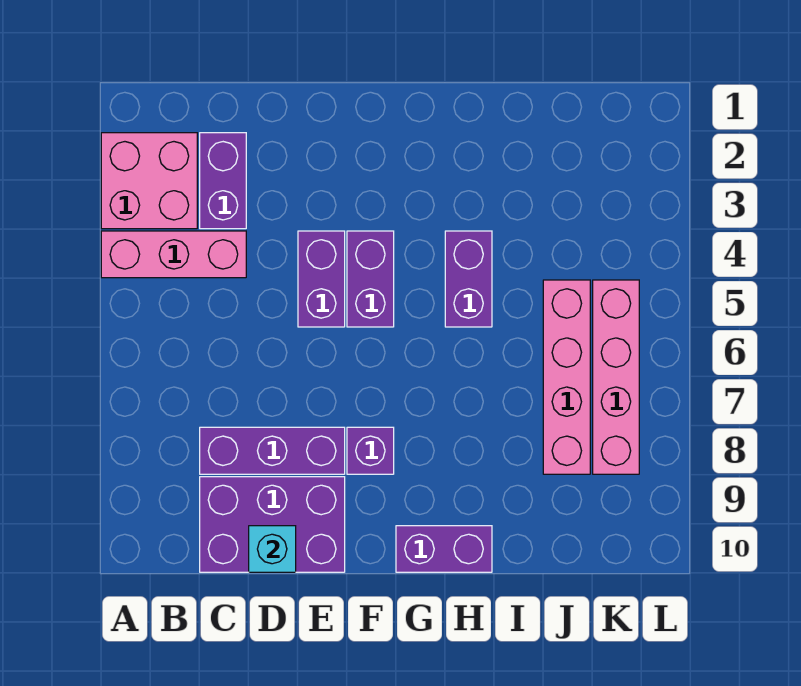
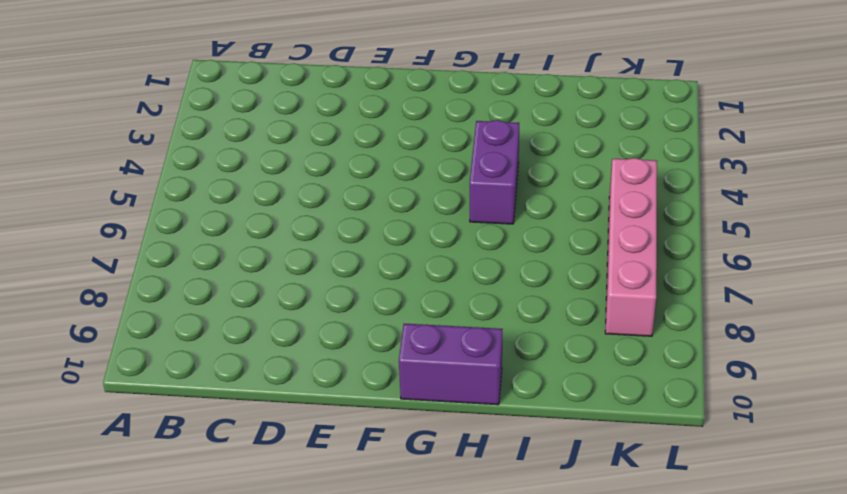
none -> pink 2x2 brick [101,133,197,229]
none -> pink 1x3 brick [101,231,246,278]
none -> purple 1x2 brick [200,133,246,229]

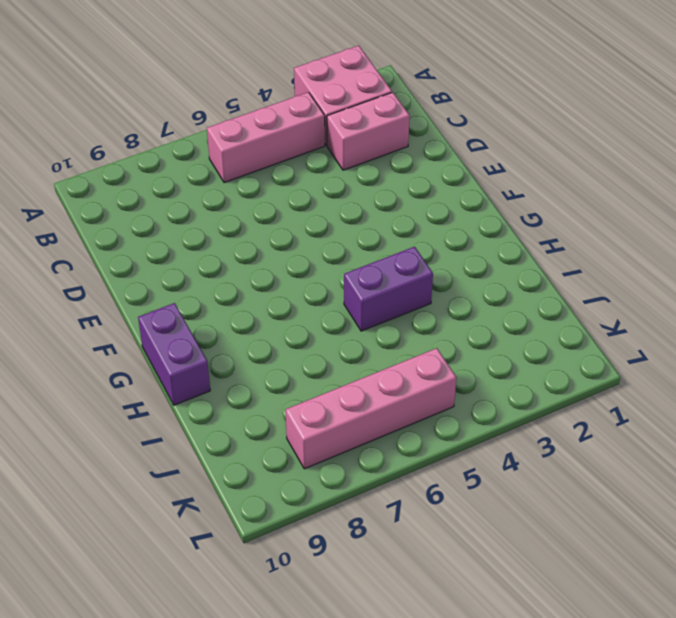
pink 1x3 brick [207,92,325,183] -> pink 1x3 brick turned to [101,231,246,278]
pink 1x2 brick [327,92,410,170] -> purple 1x2 brick [200,133,246,229]
none -> purple 1x3 brick [200,427,345,474]
none -> purple 2x3 brick [200,477,345,572]
none -> purple 1x2 brick [298,231,345,327]

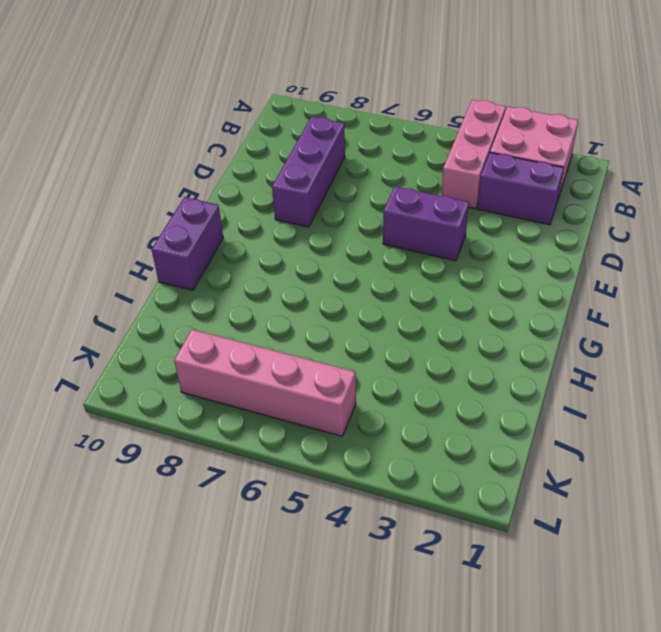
none -> purple 2x3 brick [200,477,345,572]
none -> purple 1x2 brick [347,231,394,327]
none -> purple 1x1 brick [347,427,394,474]

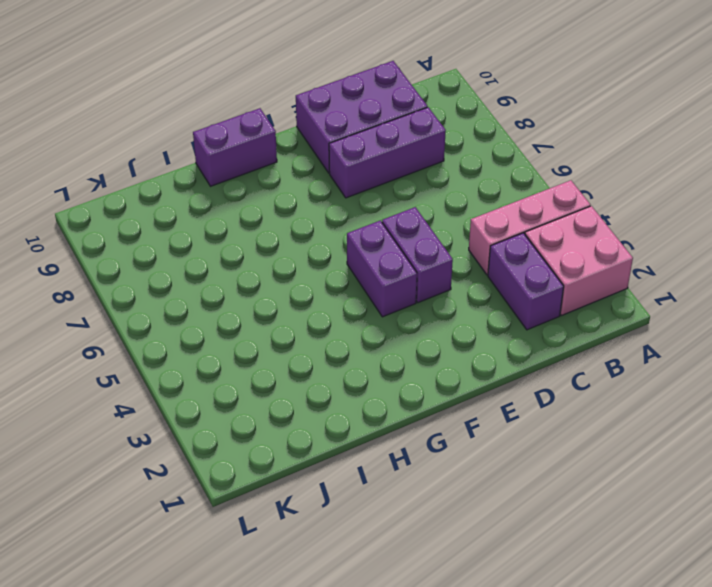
none -> purple 1x1 brick [347,427,394,474]
none -> purple 1x2 brick [445,231,492,327]
none -> pink 1x4 brick [543,280,590,474]

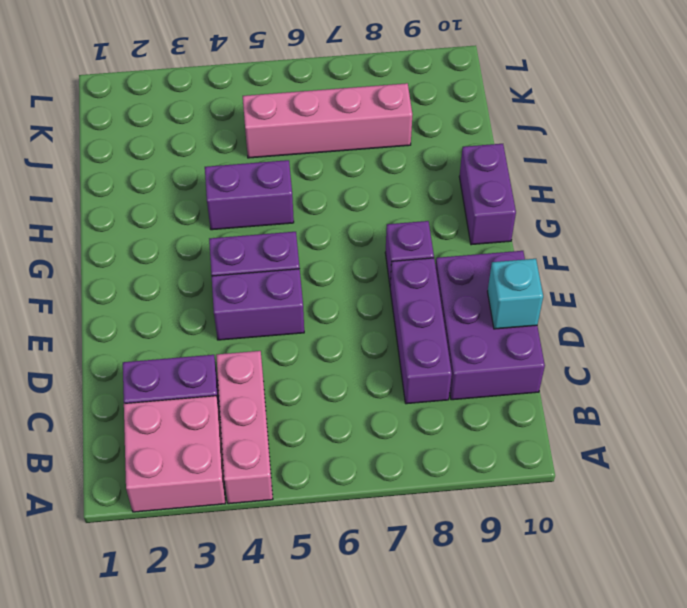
none -> pink 1x4 brick [593,280,639,474]

